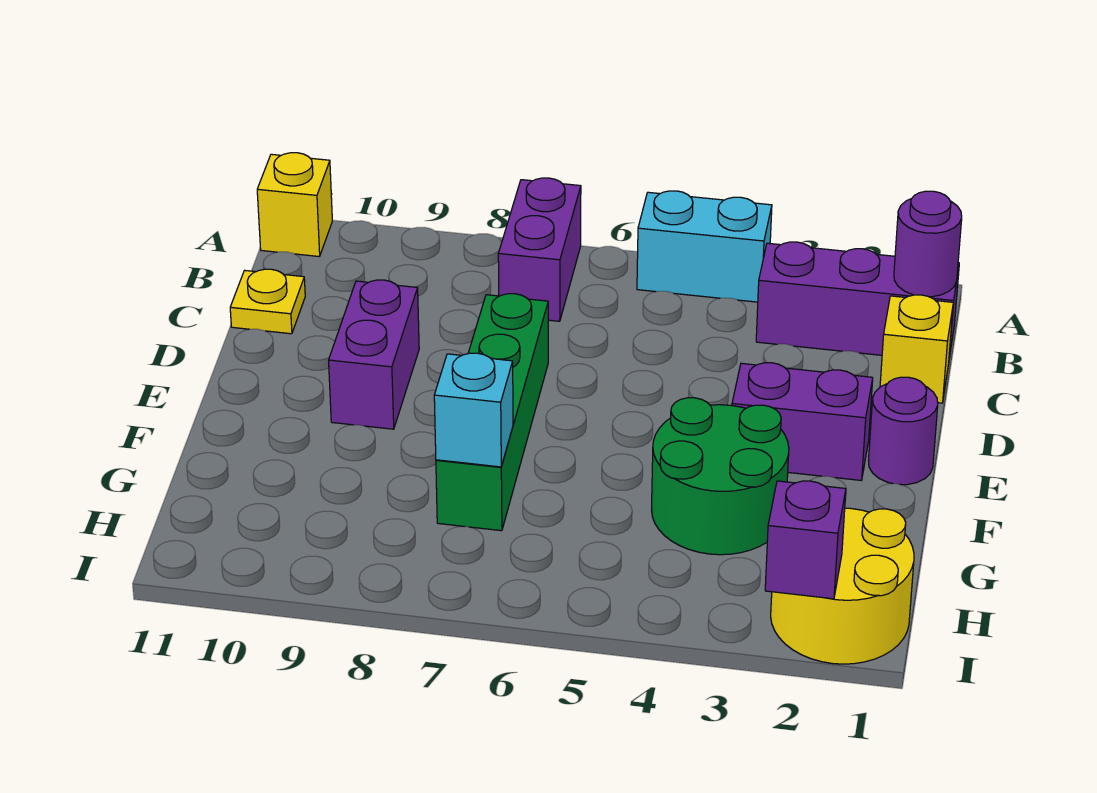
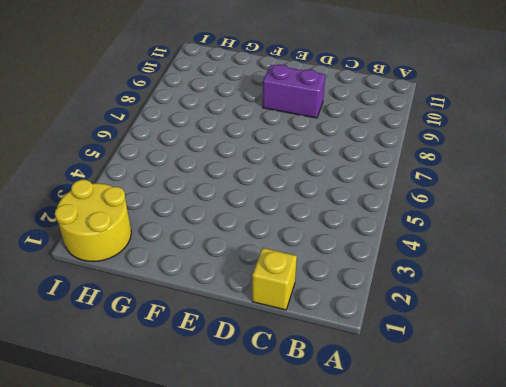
none -> cyan 1x2 brick [637,191,772,302]
none -> purple 1x2 brick [498,178,581,321]
none -> yellow 1x1 brick [257,153,332,257]

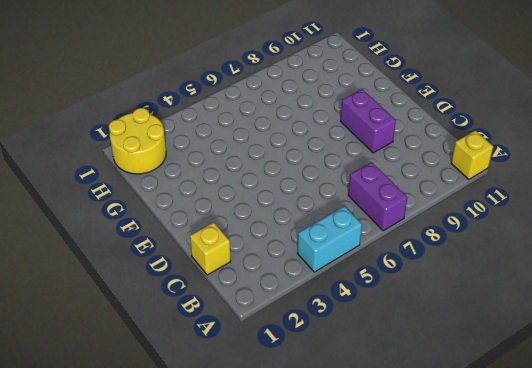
none -> purple 1x3 brick [756,242,959,357]
none -> yellow 1x1 plate [230,269,305,334]
none -> green 1x4 brick [436,294,548,531]

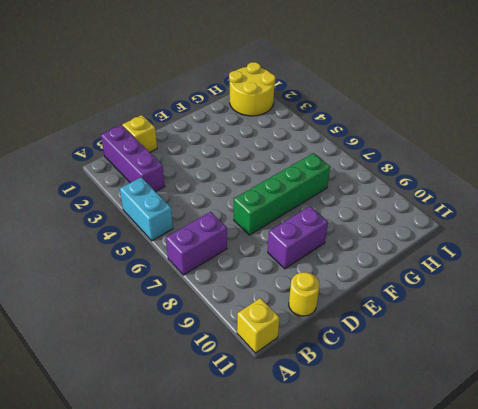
yellow 1x1 round brick [289,272,320,316] -> yellow 1x1 plate [230,269,305,334]
none -> purple 1x1 round brick [869,377,938,485]
none -> purple 1x2 brick [732,363,873,480]
none -> green 2x2 round brick [652,398,789,555]

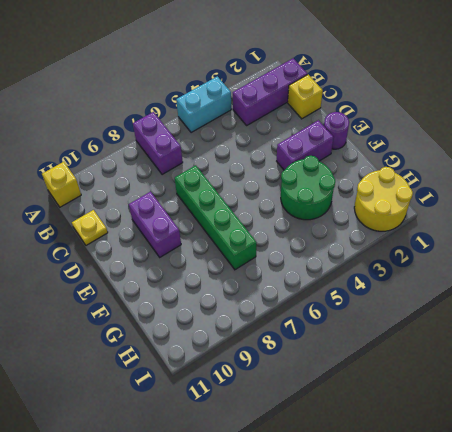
none -> purple 1x1 round brick [894,191,962,297]
none -> cyan 1x1 brick [434,353,513,467]
none -> purple 1x1 brick [765,481,846,599]

